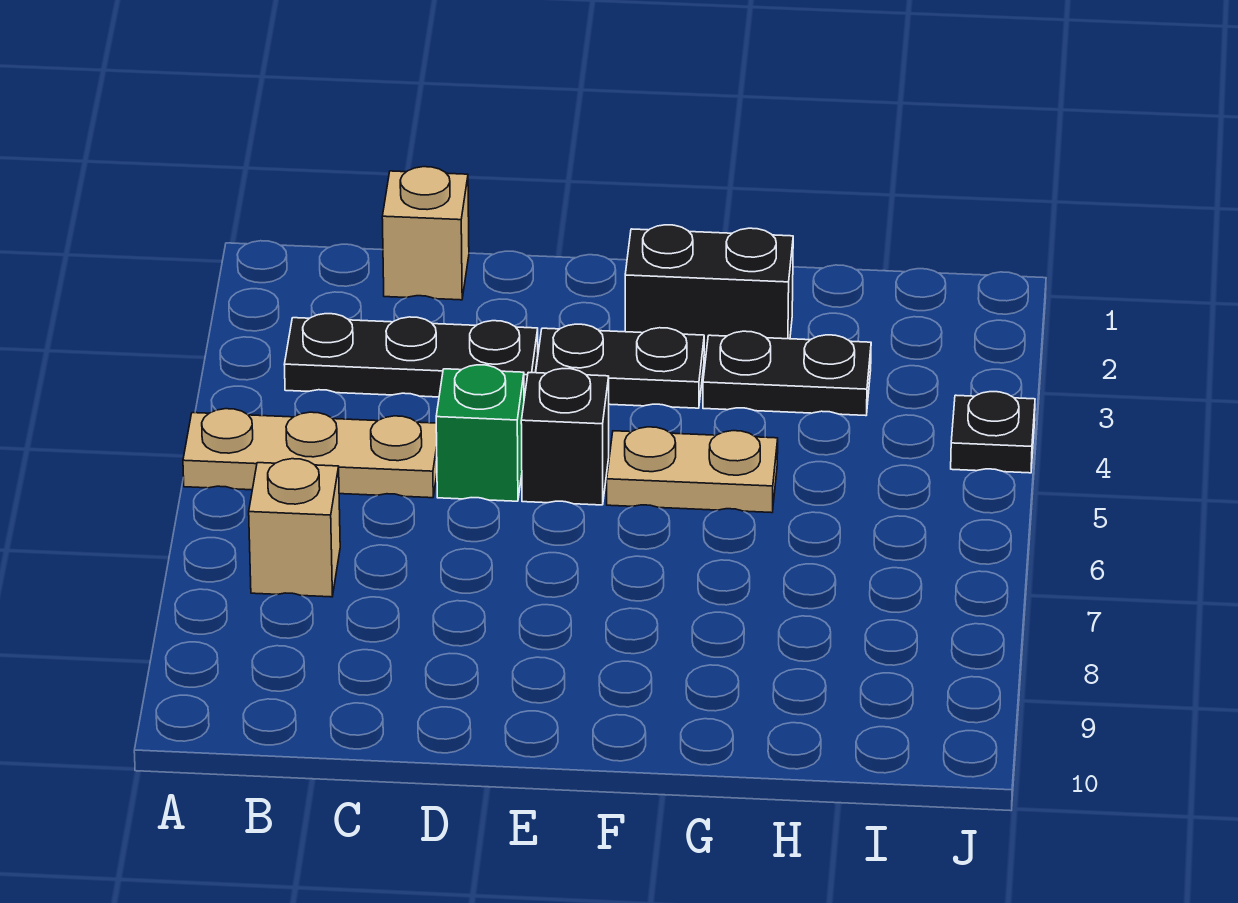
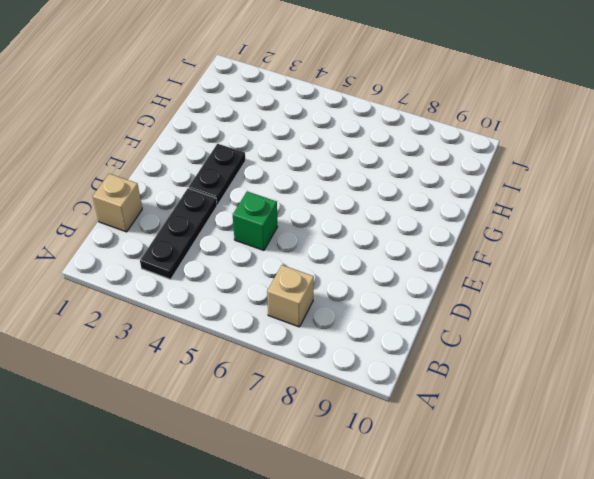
none -> tan 1x3 plate [183,409,437,498]
none -> black 1x1 brick [521,369,609,505]

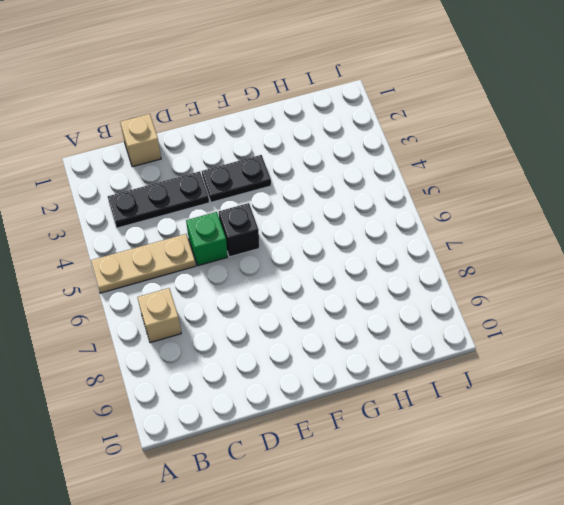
none -> black 1x2 brick [625,225,793,359]
none -> tan 1x2 plate [607,427,778,513]

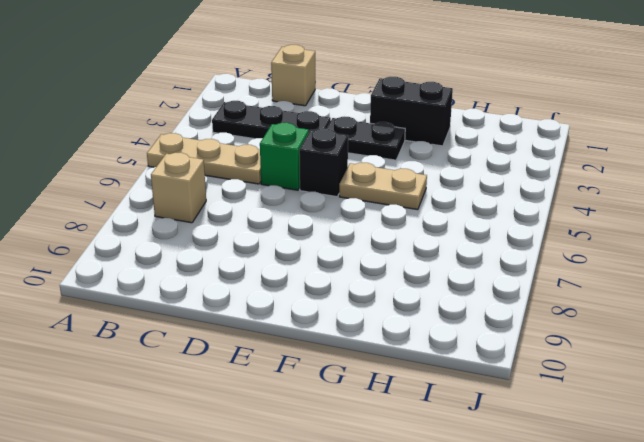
none -> black 1x2 plate [703,331,871,416]
none -> black 1x1 plate [951,392,1035,473]

